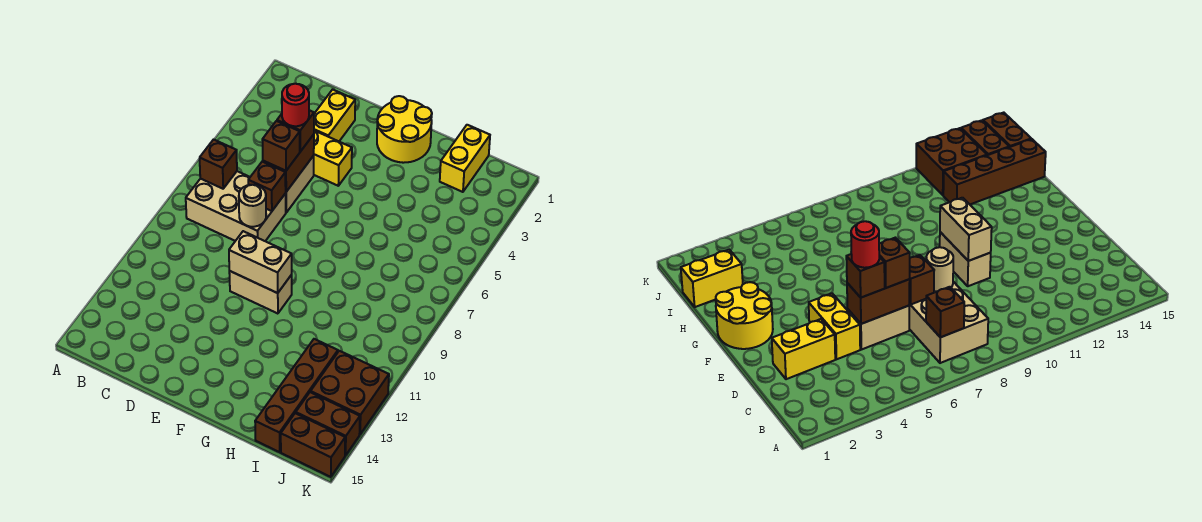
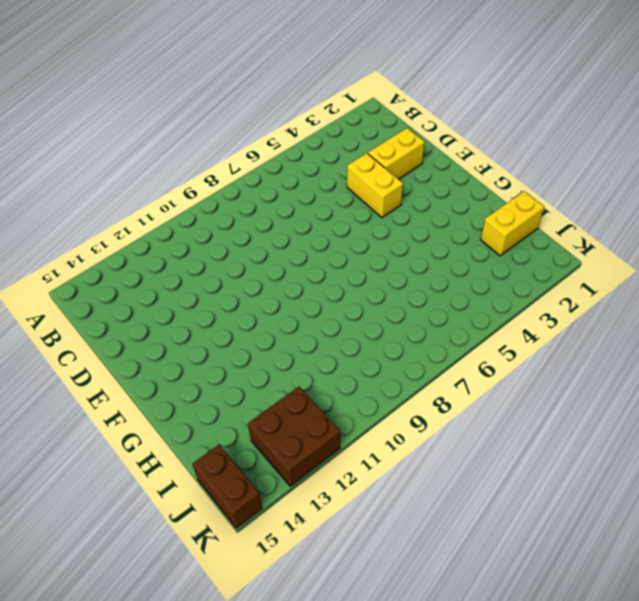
none -> tan 2x3 brick [186,171,286,241]
none -> tan 1x2 brick [285,156,314,213]
none -> tan 1x2 brick [229,271,292,314]

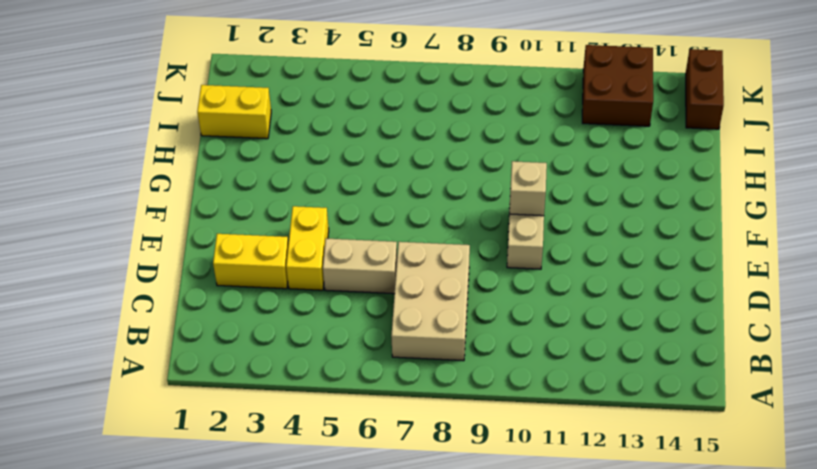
tan 1x1 brick [509,161,547,216] -> tan 1x2 brick [229,231,292,293]
none -> yellow 2x2 round brick [377,96,432,163]
none -> brown 1x4 brick [255,339,338,452]
none -> brown 1x2 brick [296,392,360,456]

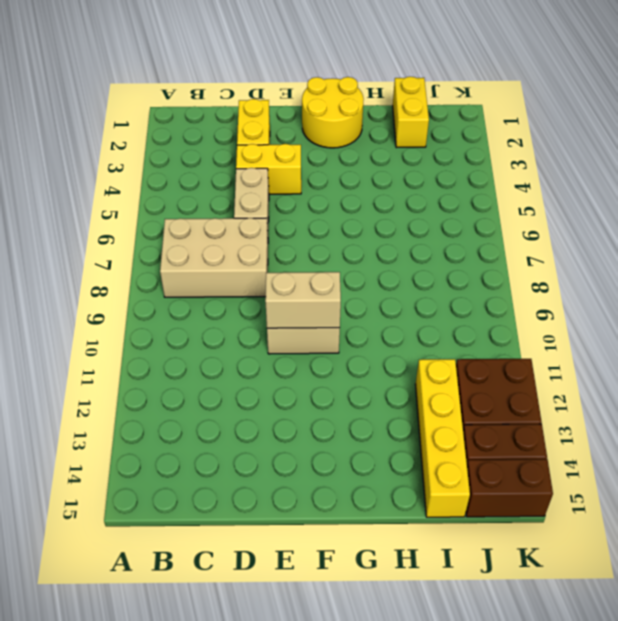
yellow 1x4 brick [415,359,470,517] -> brown 1x4 brick [255,339,338,452]
none -> brown 1x1 brick [200,140,237,189]
none -> brown 1x2 brick [263,134,314,192]
none -> brown 1x1 brick [248,161,286,211]

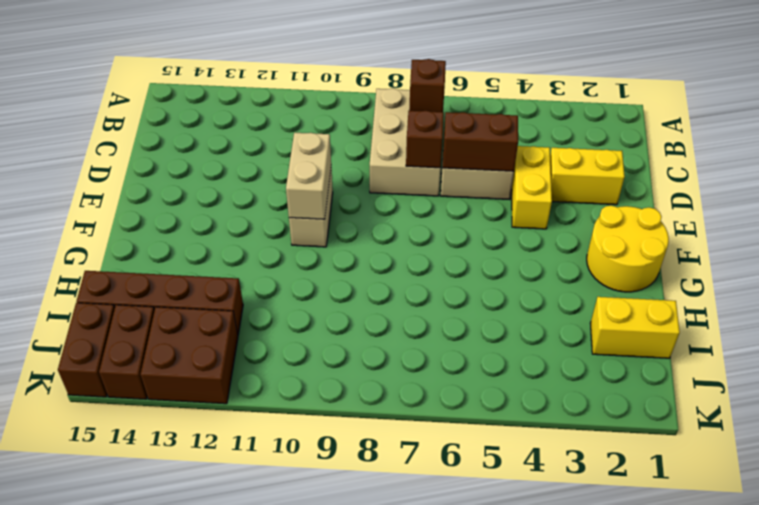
none -> tan 1x1 round brick [239,185,266,227]
none -> brown 1x1 brick [277,110,314,152]
none -> brown 1x1 brick [262,121,300,171]

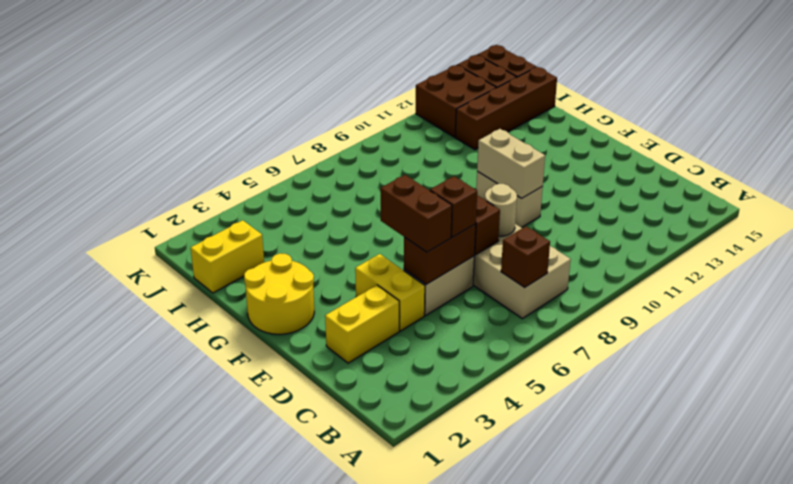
brown 1x2 brick [380,175,452,252] -> brown 1x1 brick [277,110,314,152]
none -> red 1x1 round brick [282,84,309,126]

